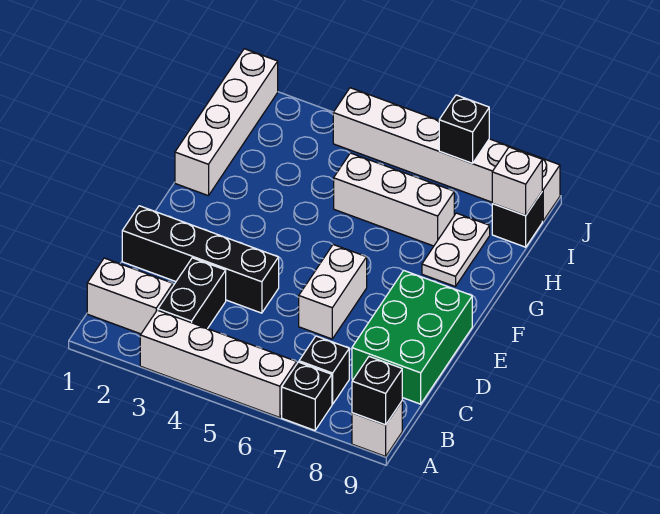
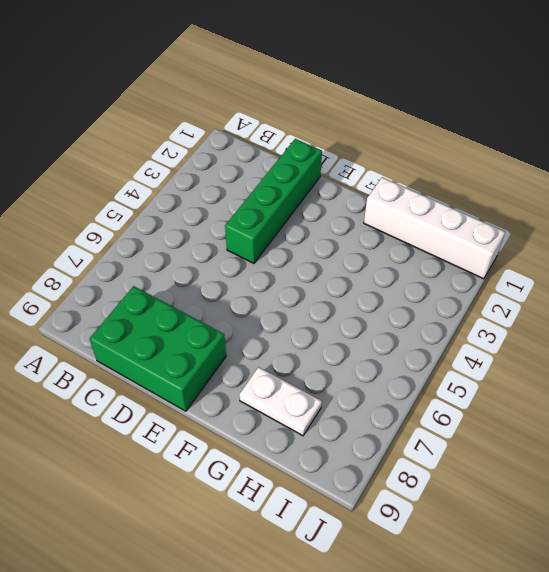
green 1x4 brick [225,139,322,263] -> black 1x4 brick [122,206,279,313]
none -> white 1x4 brick [140,310,297,418]
none -> black 1x1 brick [282,362,332,430]
none -> white 1x1 brick [352,402,402,456]

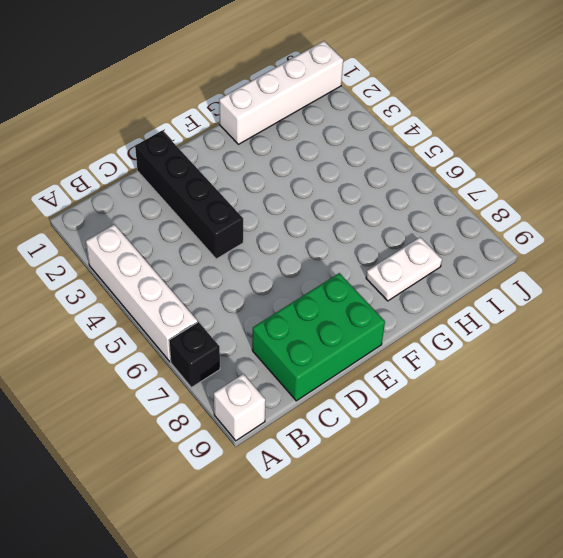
none -> white 1x2 brick [87,258,173,334]
none -> black 1x2 brick [158,258,226,329]
none -> black 1x1 brick [299,336,349,404]

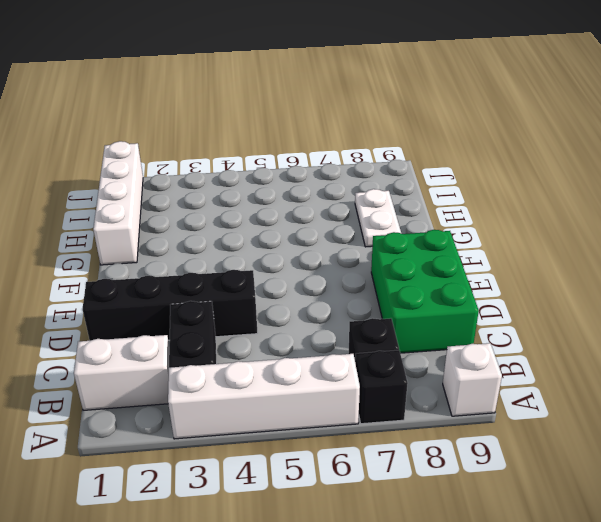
none -> white 1x2 brick [299,245,367,339]
none -> white 1x3 brick [334,153,454,246]
none -> black 1x1 brick [492,192,542,247]

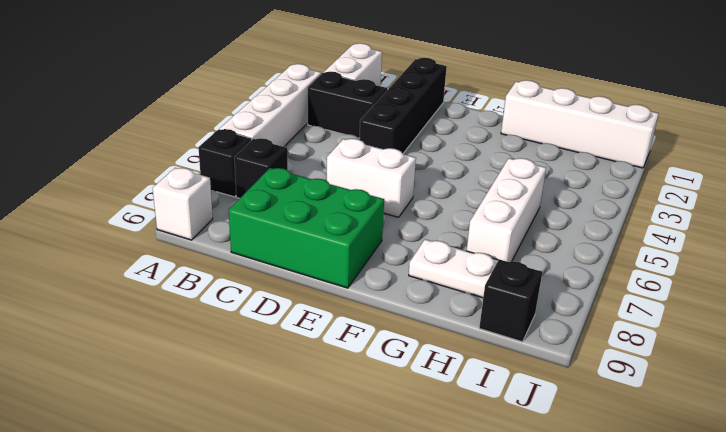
none -> white 1x6 brick [333,88,560,221]
none -> black 1x1 brick [352,357,402,425]
none -> white 1x1 brick [492,147,542,216]

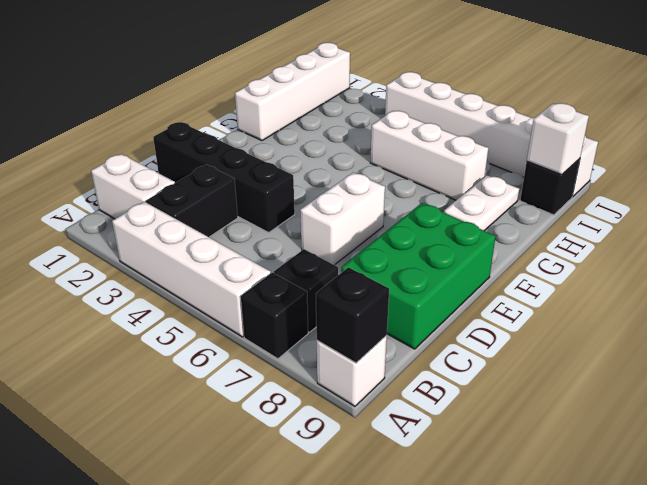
none -> black 1x1 brick [439,95,489,163]

